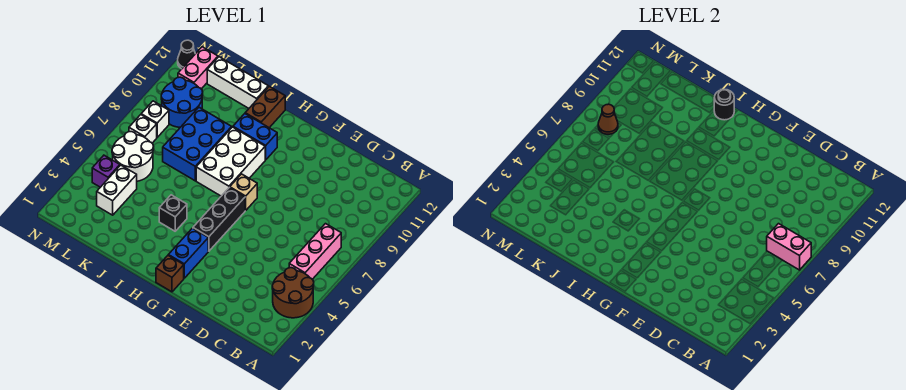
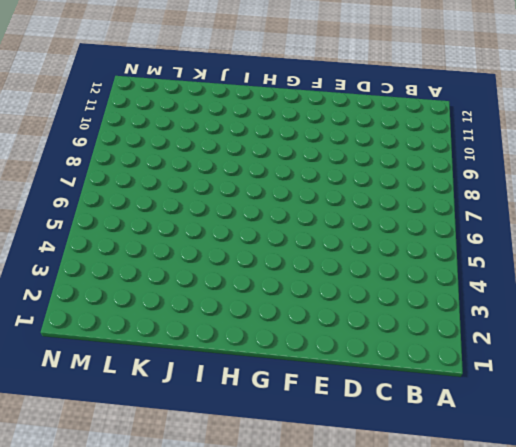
none -> brown 2x2 round brick [272,268,314,318]
none -> pink 1x3 brick [289,224,341,279]
none -> brown 1x1 brick [156,256,184,292]

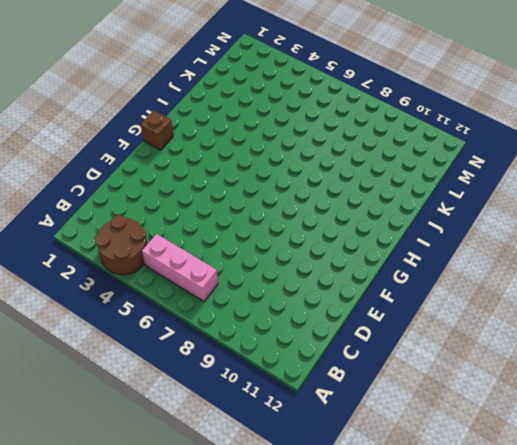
none -> blue 1x2 brick [168,228,208,278]
none -> black 1x3 brick [193,187,246,251]
none -> tan 1x1 brick [230,174,257,210]

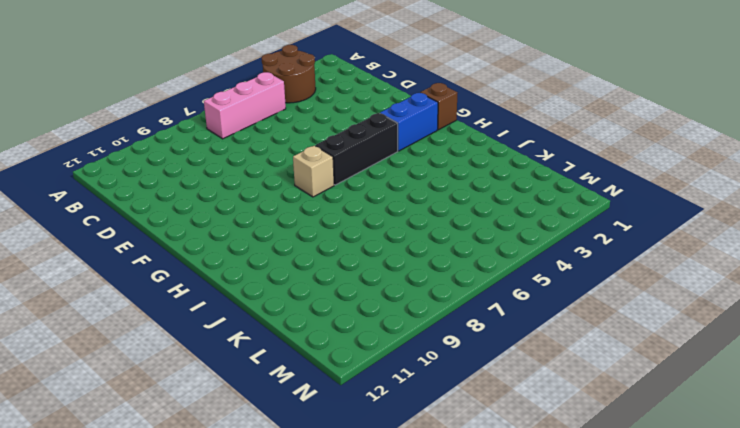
none -> white 2x3 brick [196,127,265,196]
none -> blue 1x2 brick [233,114,277,160]
none -> black 1x1 brick [159,195,187,231]

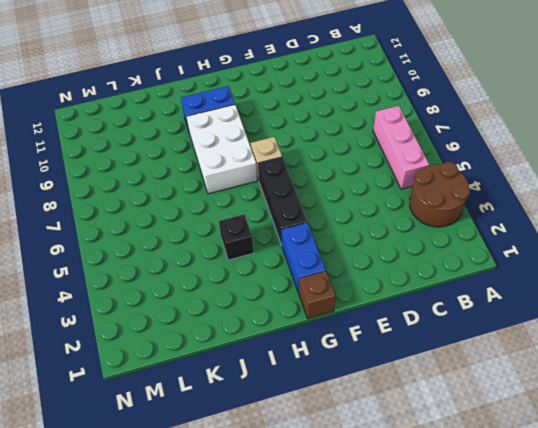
none -> brown 1x2 brick [245,86,285,128]
none -> blue 2x3 brick [163,107,232,181]
none -> white 1x3 brick [207,57,268,108]

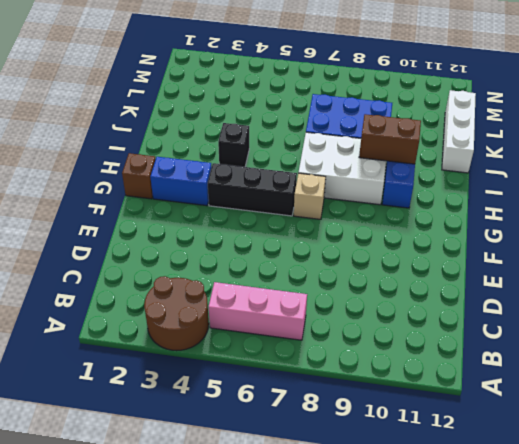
brown 1x2 brick [359,114,421,164] -> brown 1x2 brick moved to [245,86,285,128]
none -> white 1x2 brick [97,165,137,215]
none -> white 2x2 round brick [112,132,154,181]
none -> blue 2x2 round brick [161,77,203,127]

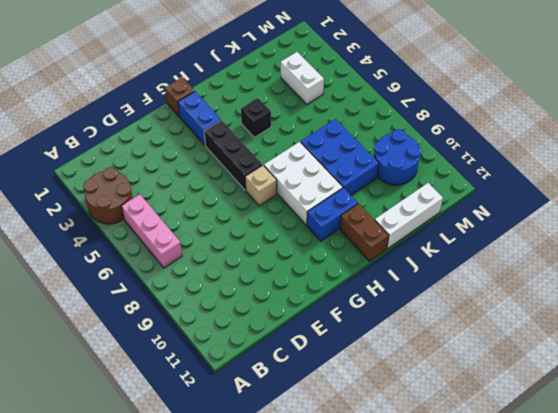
none -> white 2x2 round brick [112,132,154,181]
none -> purple 1x1 brick [92,155,120,187]
none -> white 1x1 brick [129,115,157,143]

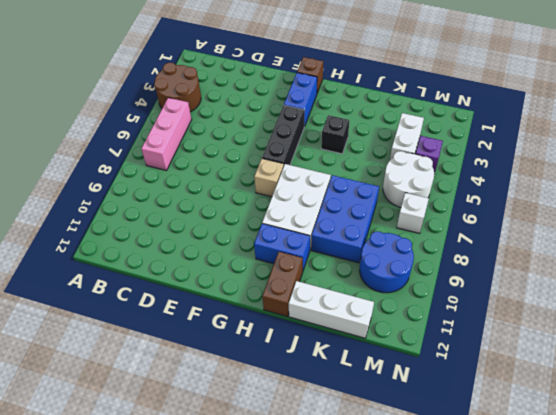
none -> white 1x1 brick [141,101,169,137]
none -> pink 1x2 brick [178,47,218,89]
none -> black 1x1 cone [178,40,195,69]

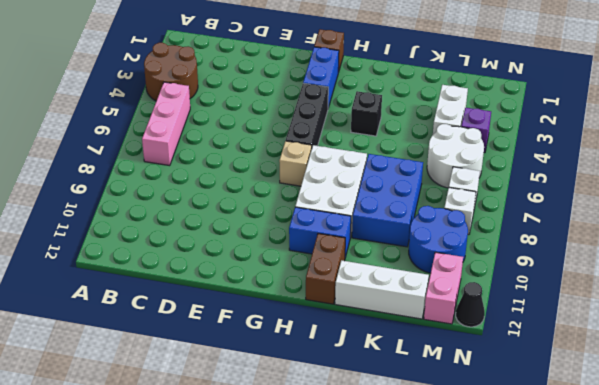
none -> pink 1x2 brick [767,224,811,270]
none -> black 1x1 round brick [714,89,734,120]
none -> brown 1x1 cone [598,104,618,134]

